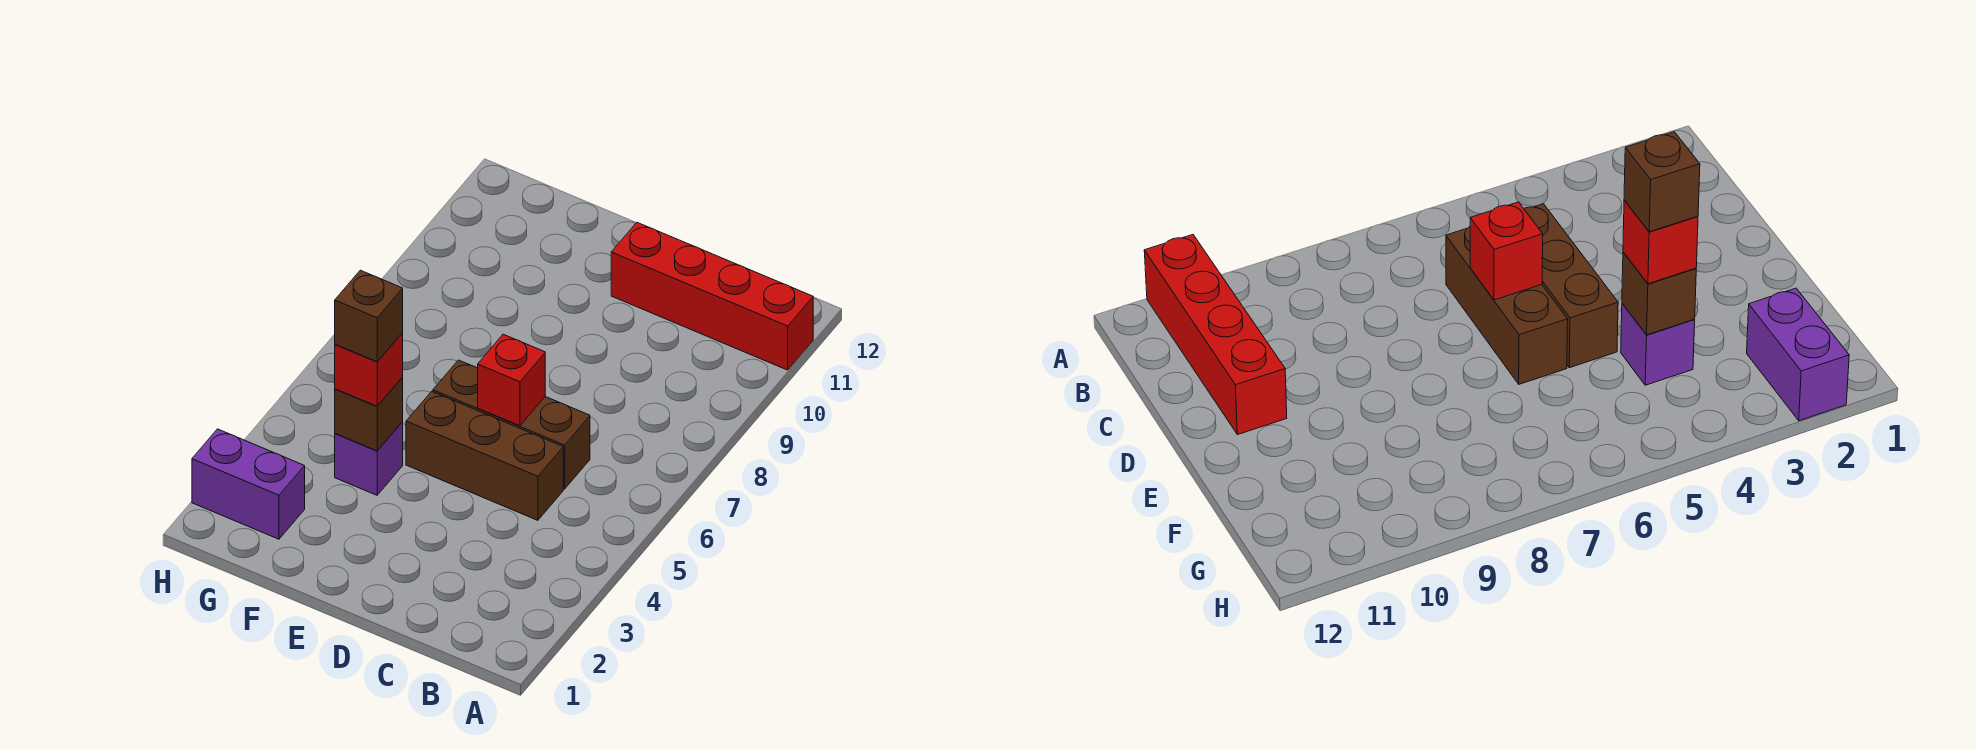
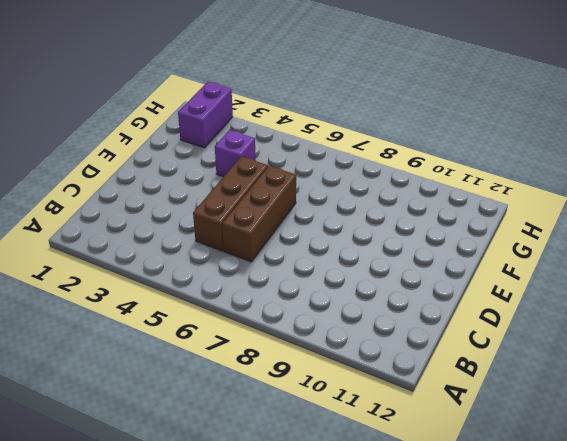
none -> red 1x4 brick [611,223,813,370]
none -> red 1x1 brick [478,334,545,426]

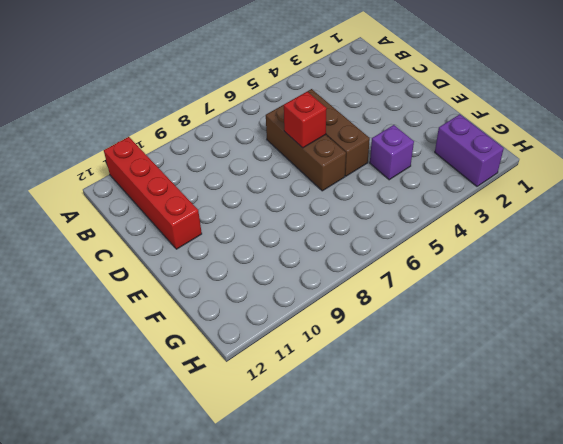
none -> brown 1x1 brick [335,377,403,451]
none -> red 1x1 brick [335,333,403,406]

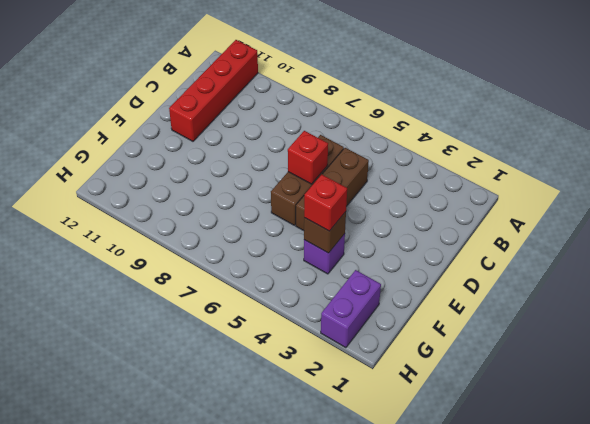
none -> brown 1x1 brick [335,270,403,362]

